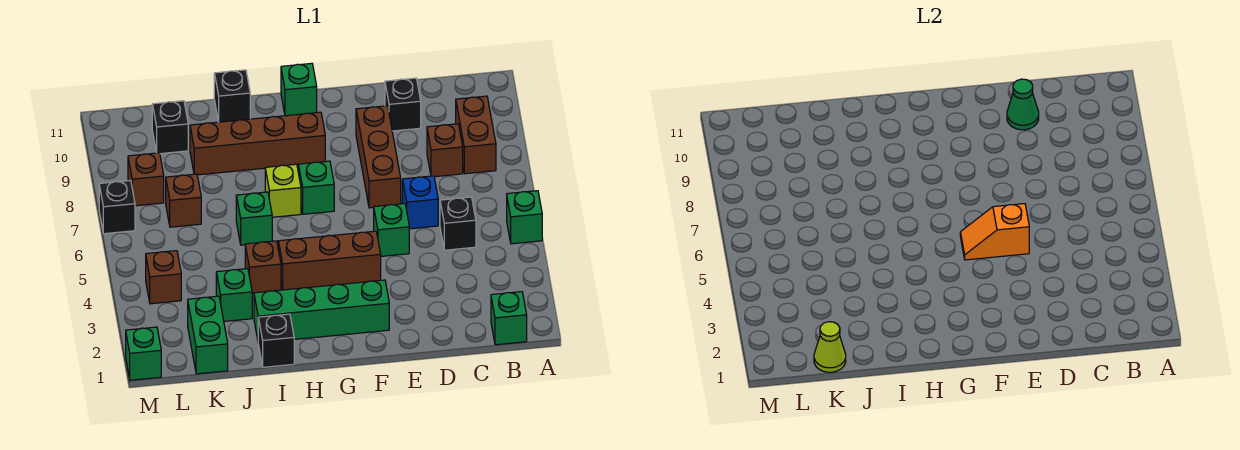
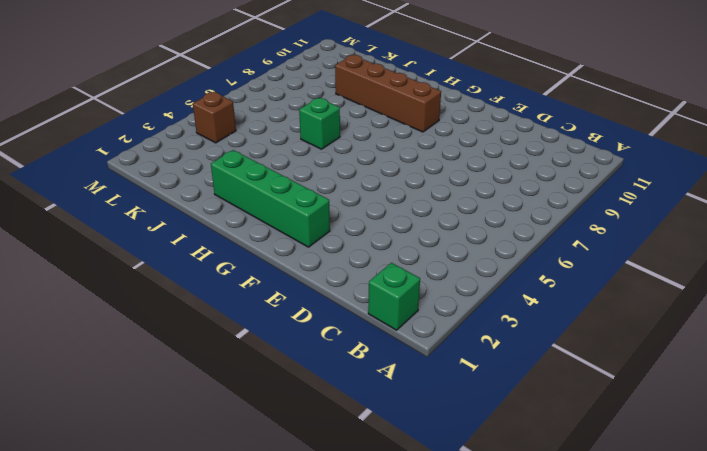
none -> green 1x1 brick [507,191,542,244]
none -> brown 1x2 brick [456,96,496,174]
none -> black 1x1 brick [440,197,476,250]
none -> brown 1x1 brick [427,124,463,177]

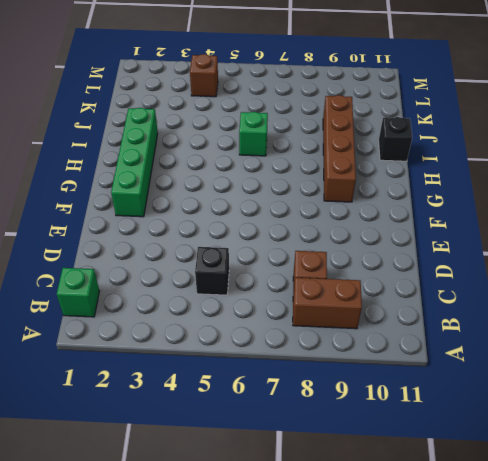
none -> green 1x1 brick [507,191,542,244]
none -> blue 1x1 brick [402,176,438,229]
none -> black 1x1 brick [385,78,421,131]
none -> green 1x1 brick [374,204,409,256]

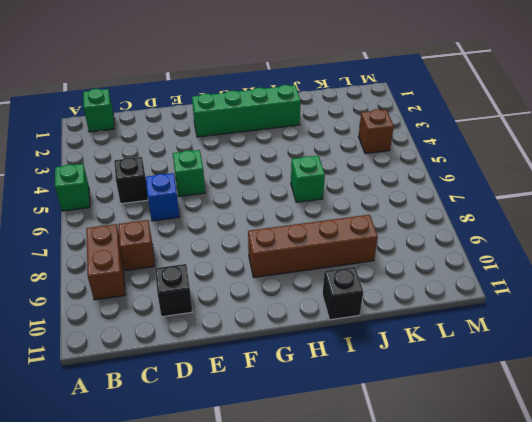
none -> brown 1x3 brick [356,106,401,208]
none -> brown 1x3 brick [278,231,381,290]
none -> green 1x1 brick [298,161,334,214]
none -> green 1x1 brick [281,63,317,116]

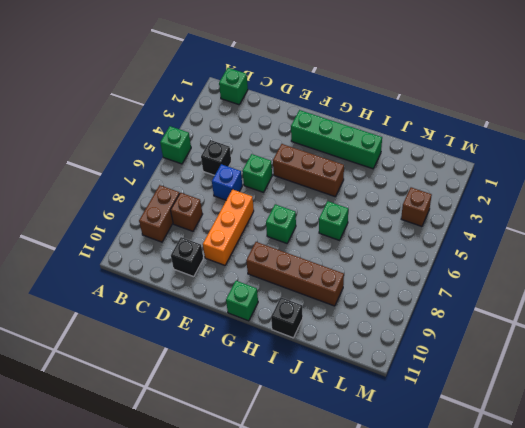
orange 1x3 brick [203,189,254,265] -> brown 1x3 brick [356,106,401,208]
none -> lime 1x1 brick [265,164,301,217]
none -> black 1x1 brick [258,314,294,367]
none -> brown 1x1 brick [245,241,281,294]
none -> green 1x1 brick [216,269,252,321]

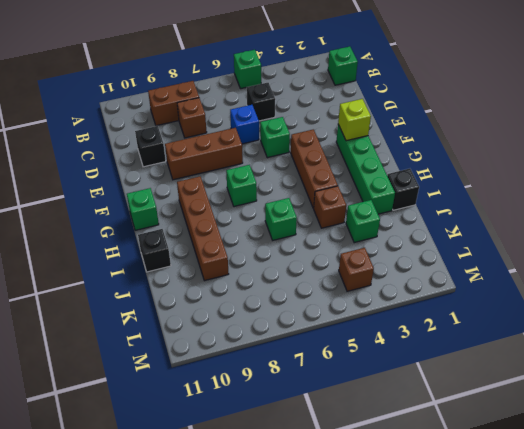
lime 1x1 brick [338,99,371,141] -> lime 1x1 brick moved to [265,164,301,217]
none -> green 1x2 brick [188,296,228,374]
none -> brown 1x1 brick [166,174,201,227]
none -> black 1x1 brick [152,101,188,154]
none -> brown 1x1 brick [128,153,164,206]

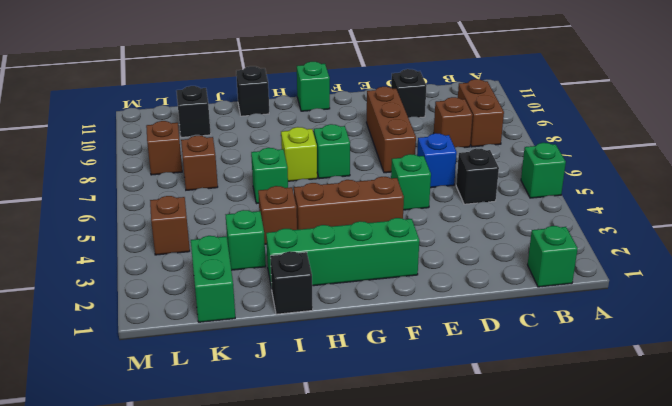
none -> brown 1x4 brick [190,112,325,175]
none -> green 1x1 brick [126,327,161,380]
none -> black 1x1 brick [99,181,135,234]
none -> green 1x1 cone [1007,79,1039,130]

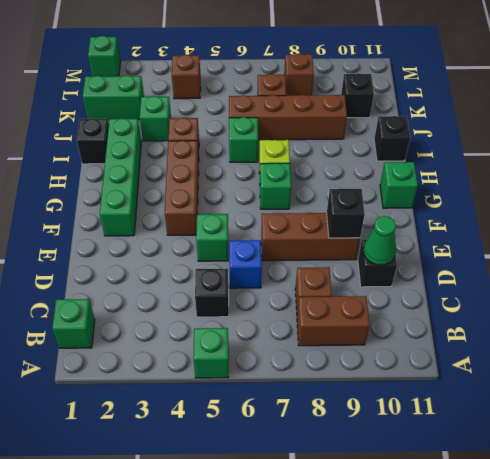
black 1x1 brick [327,189,365,238] -> black 1x1 brick moved to [99,181,135,234]
brown 1x4 brick [229,95,347,140] -> brown 1x4 brick turned to [190,112,325,175]
none -> orange 1x2 slope [960,204,1029,260]
none -> lime 1x1 cone [814,322,846,372]

